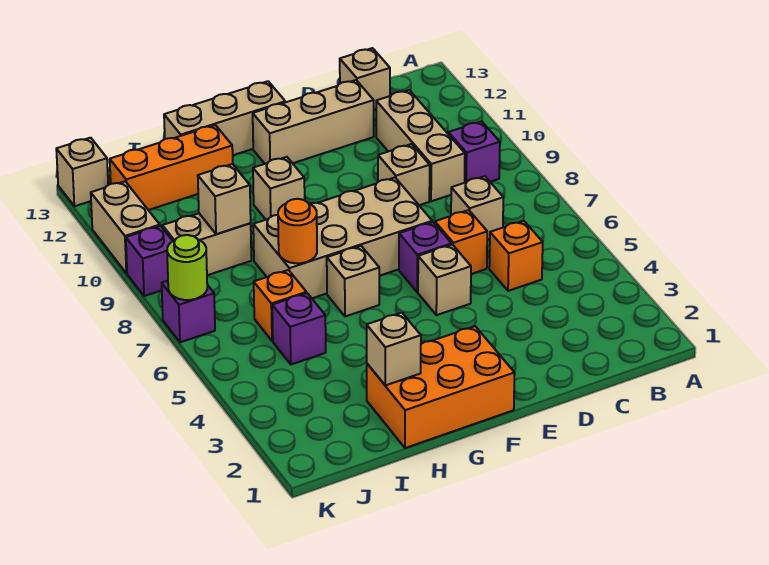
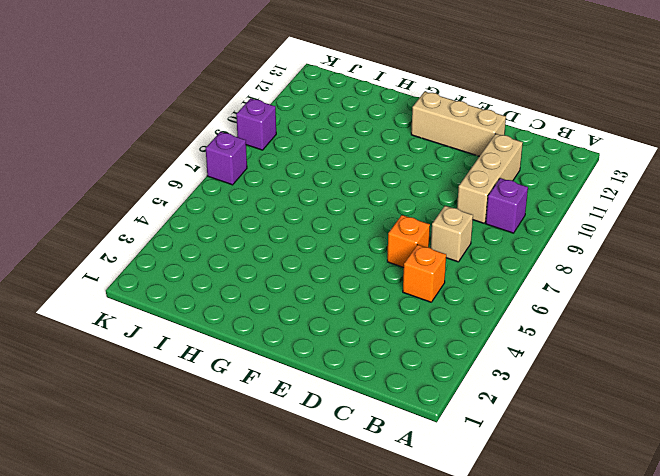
none -> tan 1x1 brick [340,48,390,110]
none -> tan 1x1 brick [378,144,430,205]
none -> tan 1x1 brick [418,245,471,315]

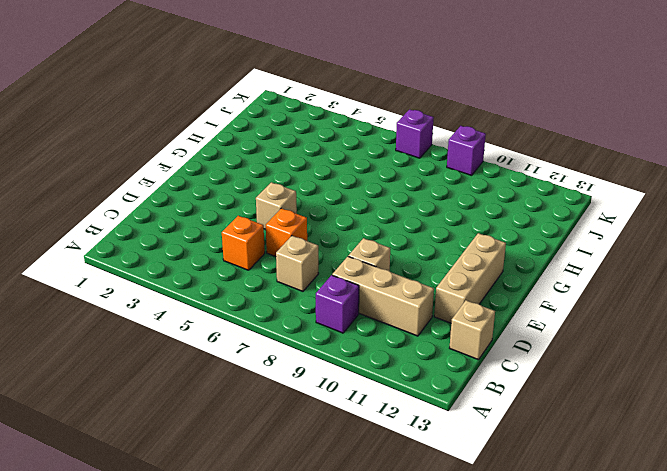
none -> purple 1x1 brick [399,222,452,292]
none -> tan 2x4 brick [253,178,432,298]
none -> orange 2x3 brick [367,326,515,448]

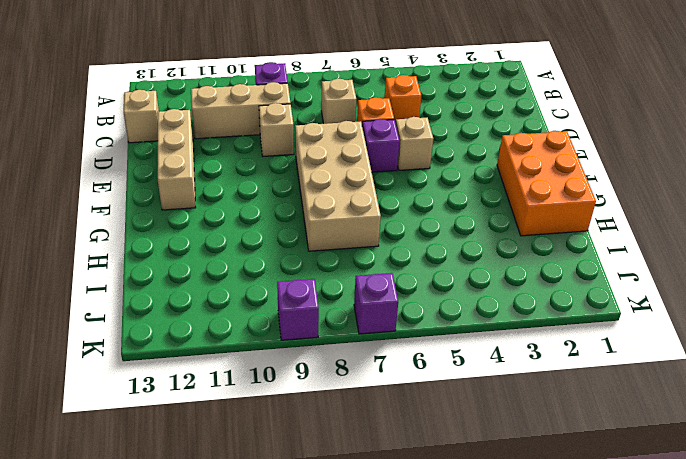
none -> tan 1x3 brick [164,81,285,155]
none -> tan 1x1 brick [327,246,379,316]
none -> tan 1x1 brick [253,157,305,220]

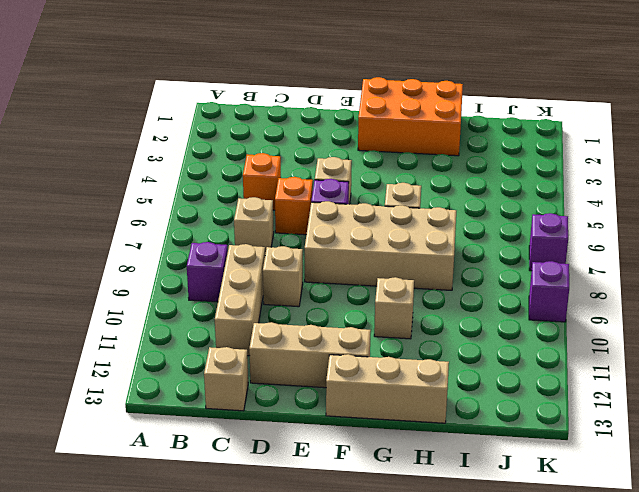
none -> orange 1x3 brick [110,125,233,210]
none -> purple 1x1 brick [272,293,326,364]
none -> orange 1x1 brick [254,270,306,341]

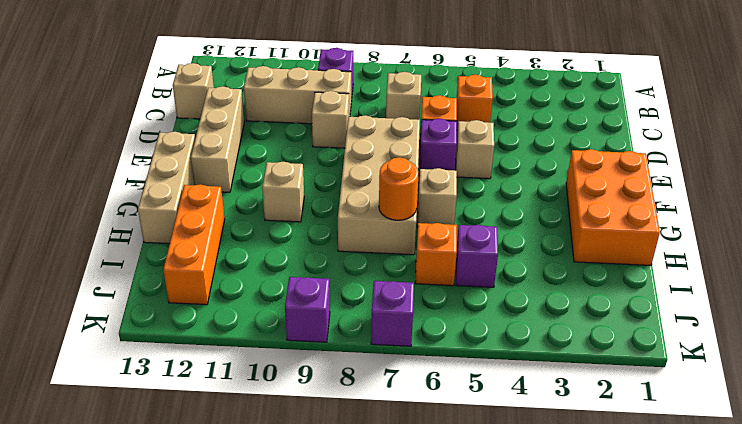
none -> tan 1x2 brick [162,213,251,275]
none -> tan 1x2 brick [91,181,160,273]
none -> tan 1x1 brick [56,138,108,206]

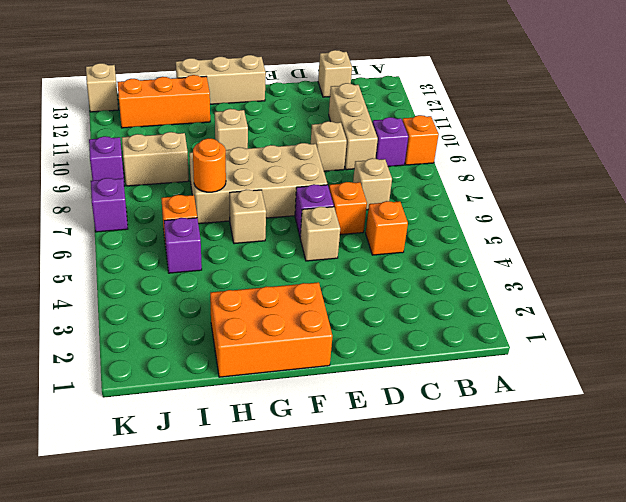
orange 1x1 brick [402,115,439,165] -> none
none -> tan 1x3 brick [253,80,374,164]
none -> tan 1x2 brick [91,181,160,273]
none -> tan 1x1 brick [367,313,421,385]

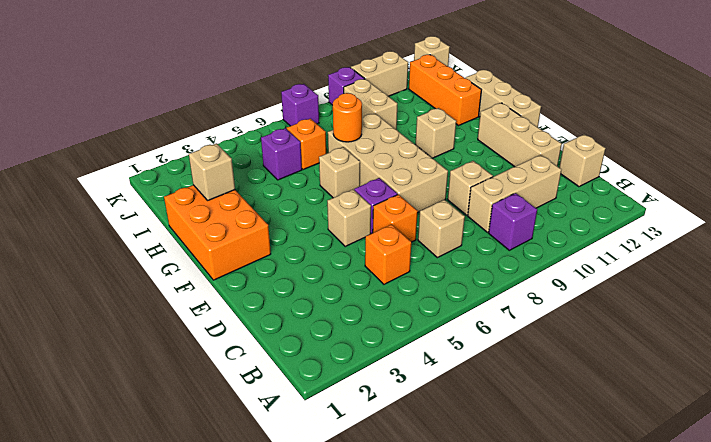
none -> tan 1x1 brick [198,164,251,234]
none -> lime 1x1 round brick [167,235,207,300]

